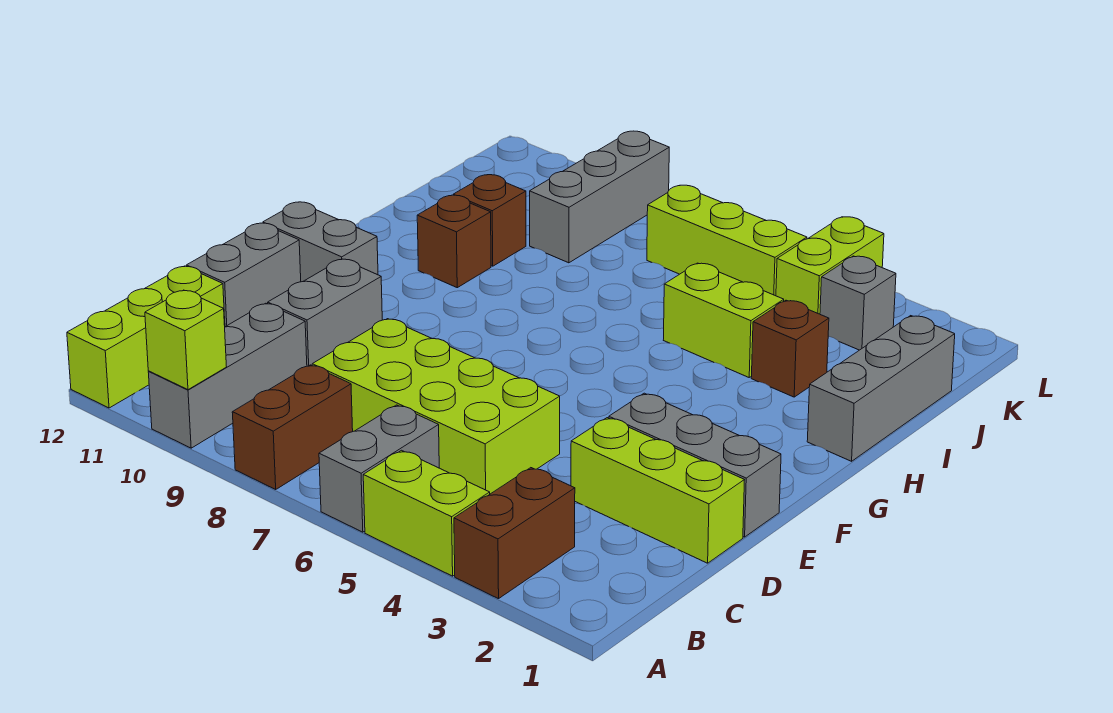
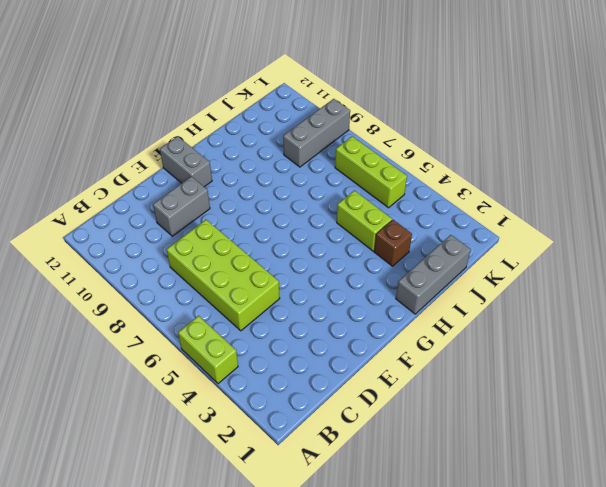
none -> brown 1x2 brick [454,468,575,599]
none -> grey 1x2 brick [319,405,439,532]
none -> brown 1x2 brick [232,365,353,489]

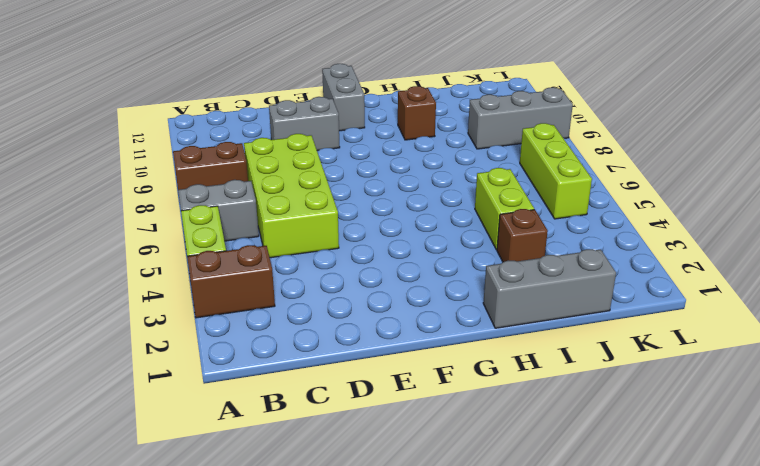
none -> grey 1x3 brick [148,303,307,448]
none -> lime 1x3 brick [67,266,225,408]
none -> lime 1x3 brick [571,418,744,563]

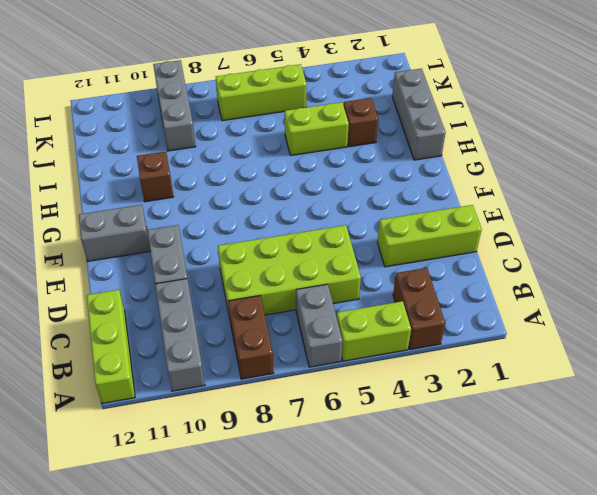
none -> grey 1x2 brick [186,223,301,327]
none -> grey 1x3 brick [609,393,781,537]
none -> brown 1x1 brick [453,175,526,266]

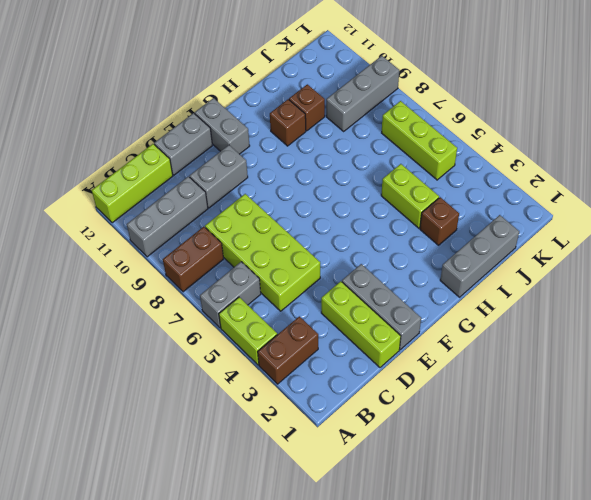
none -> grey 1x1 brick [820,256,896,350]
none -> lime 1x2 brick [776,217,884,314]
none -> lime 1x1 brick [145,290,226,390]

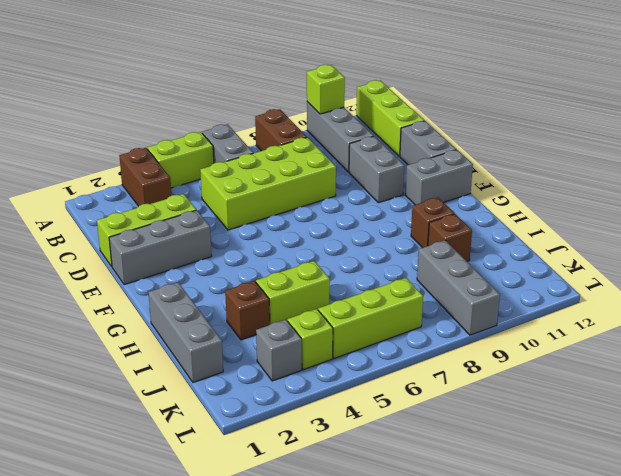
lime 1x1 brick [287,309,333,370] -> lime 1x2 brick [776,217,884,314]

